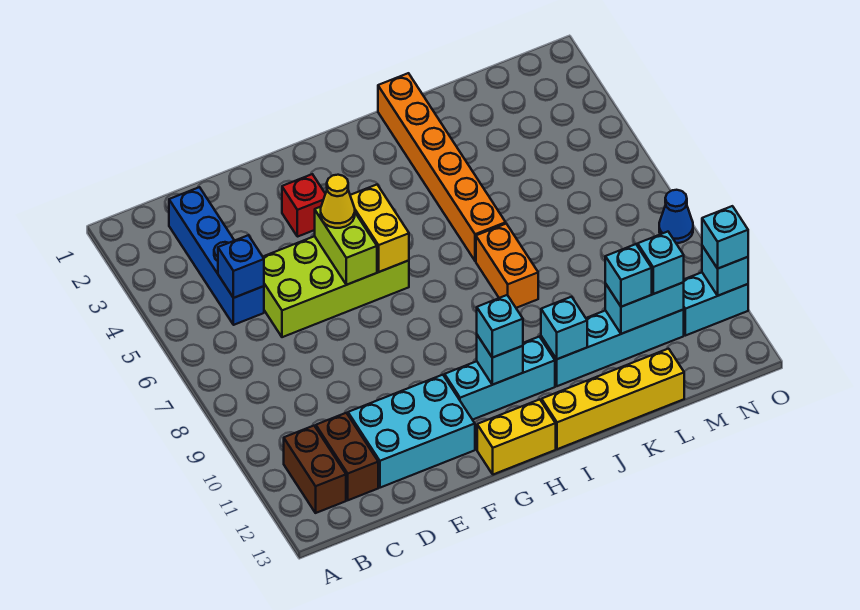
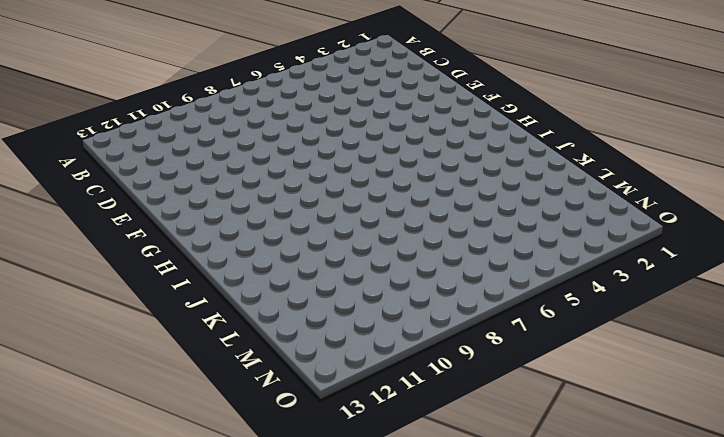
none -> brown 1x2 brick [284,426,346,513]
none -> blue 1x4 brick [169,187,264,325]
none -> brown 1x2 brick [316,413,378,500]

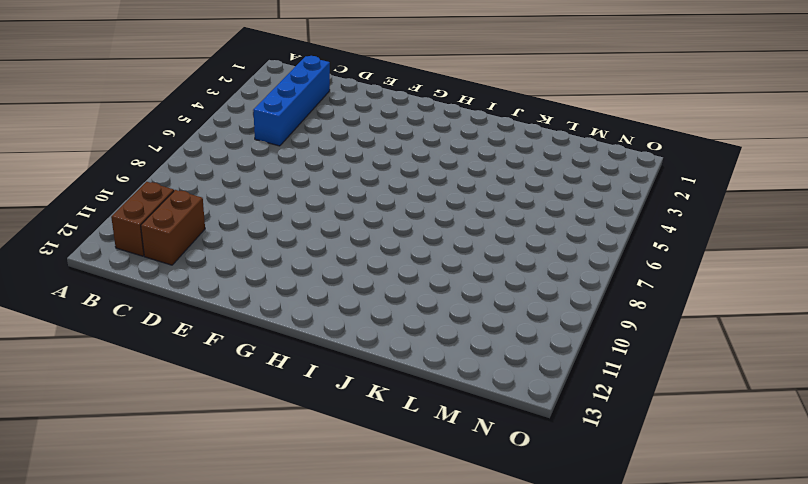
none -> lime 2x4 brick [263,236,409,337]
none -> cyan 2x3 brick [348,375,475,488]
none -> red 1x1 brick [282,174,325,237]

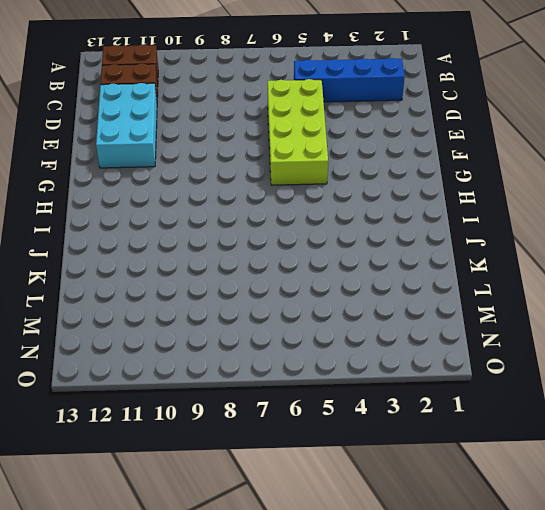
none -> red 1x1 brick [282,174,325,237]
none -> cyan 1x3 brick [445,337,555,420]
none -> yellow 1x2 brick [477,399,556,475]

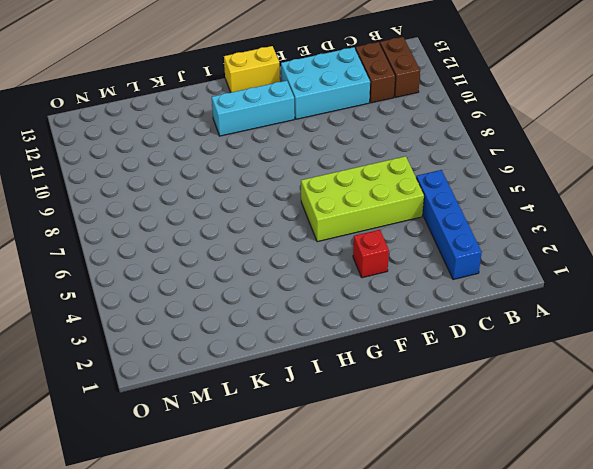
none -> yellow 1x4 brick [542,349,684,449]
none -> orange 1x6 brick [378,73,506,261]
none -> orange 1x2 brick [476,224,538,308]

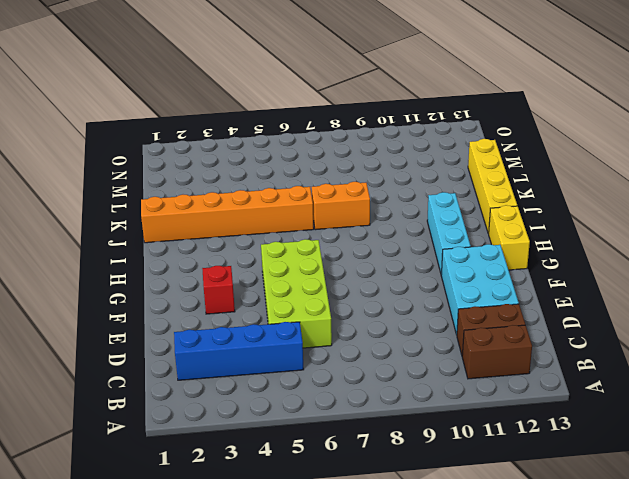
none -> cyan 1x4 brick [541,310,684,386]
none -> cyan 1x2 brick [683,272,748,336]
none -> blue 1x1 cone [659,190,693,243]

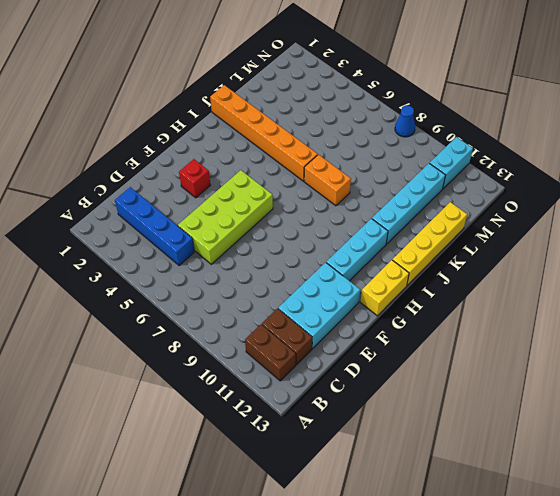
none -> blue 1x1 brick [218,235,264,298]
none -> lime 1x2 brick [315,207,377,285]
none -> yellow 1x2 brick [350,185,409,272]

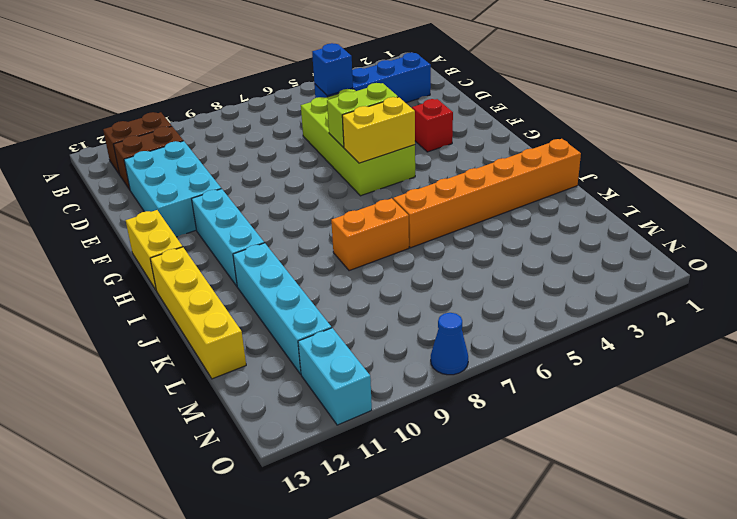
none -> cyan 1x1 brick [477,335,523,385]
none -> cyan 1x1 brick [541,297,587,359]
none -> cyan 1x2 brick [605,282,684,334]

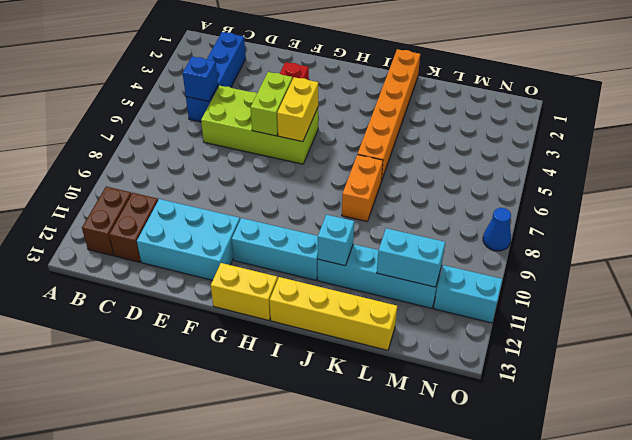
none -> cyan 1x1 brick [477,335,523,385]
none -> cyan 1x1 brick [702,246,748,296]
none -> yellow 1x1 cone [321,175,355,228]

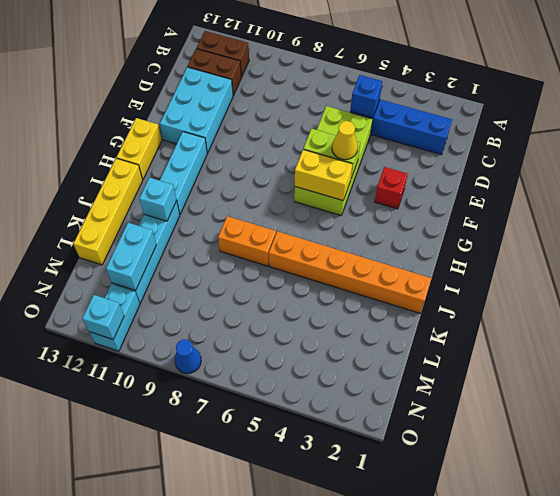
none -> cyan 1x1 brick [477,335,523,385]
none -> cyan 1x1 brick [477,295,523,358]
none -> cyan 1x1 brick [605,244,652,307]

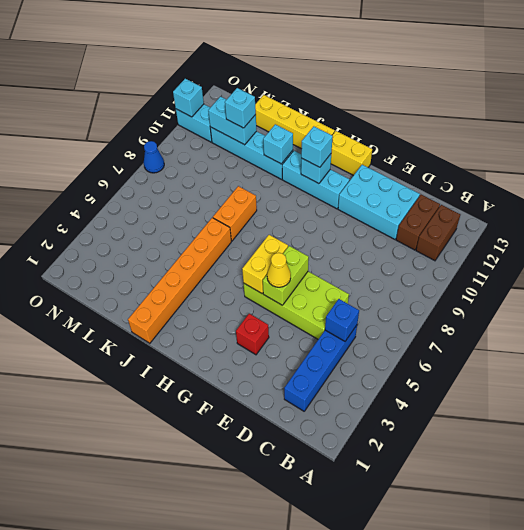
none -> cyan 1x1 brick [638,232,684,294]
none -> cyan 1x1 brick [702,206,748,268]

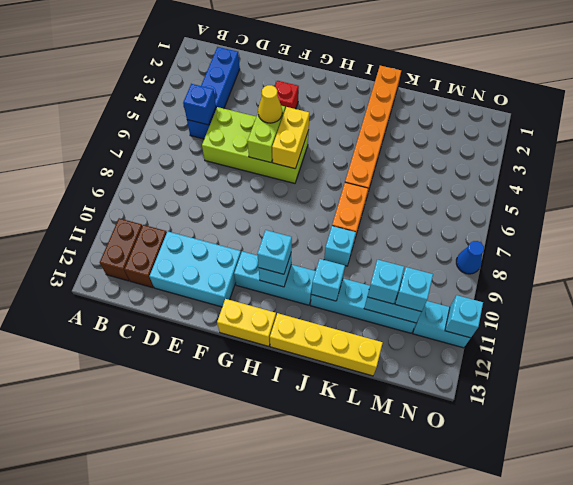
cyan 1x1 brick [324,226,356,266] -> cyan 1x1 brick moved to [702,206,748,268]

